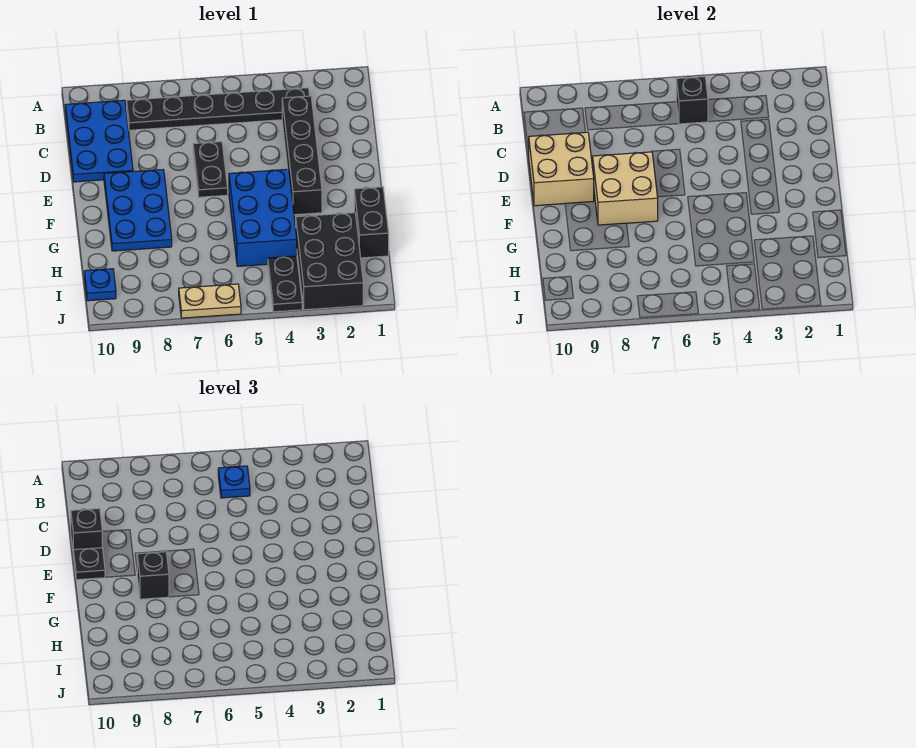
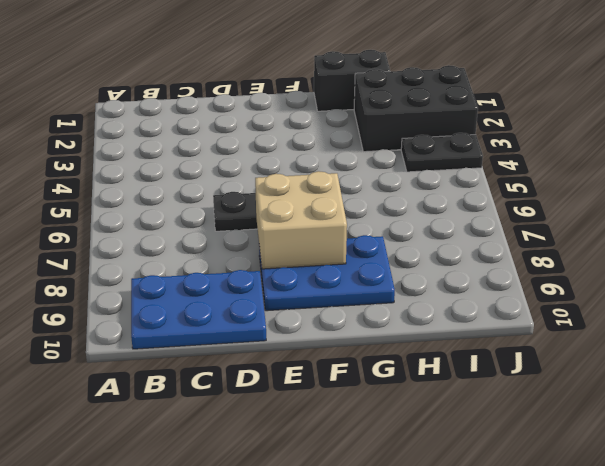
none -> black 1x6 plate [127,88,310,130]
none -> black 1x4 brick [282,96,322,215]
none -> blue 2x3 brick [229,169,297,266]

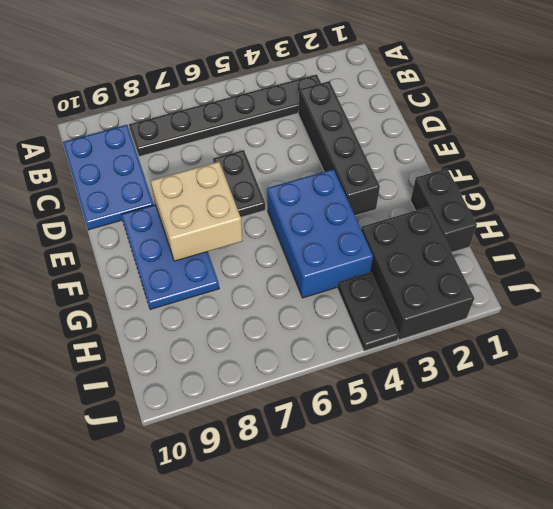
none -> blue 1x1 plate [84,269,116,301]
none -> tan 1x2 plate [179,284,241,318]
none -> black 1x1 brick [676,76,708,124]

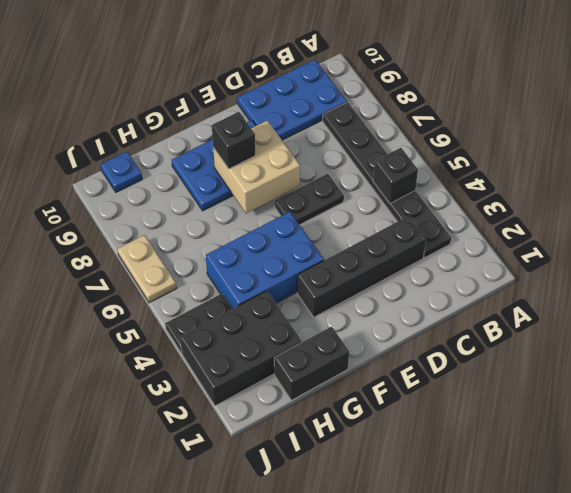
none -> tan 2x2 brick [529,132,594,206]
none -> blue 1x1 plate [218,466,250,498]
none -> black 1x1 brick [71,508,102,550]

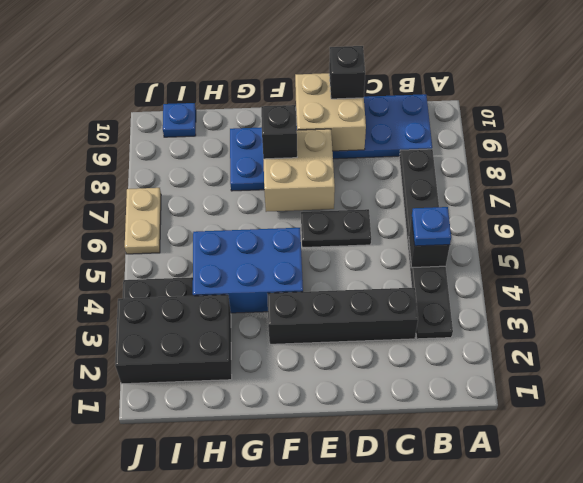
none -> black 1x2 brick [354,187,389,258]
none -> black 1x1 plate [73,548,105,580]

